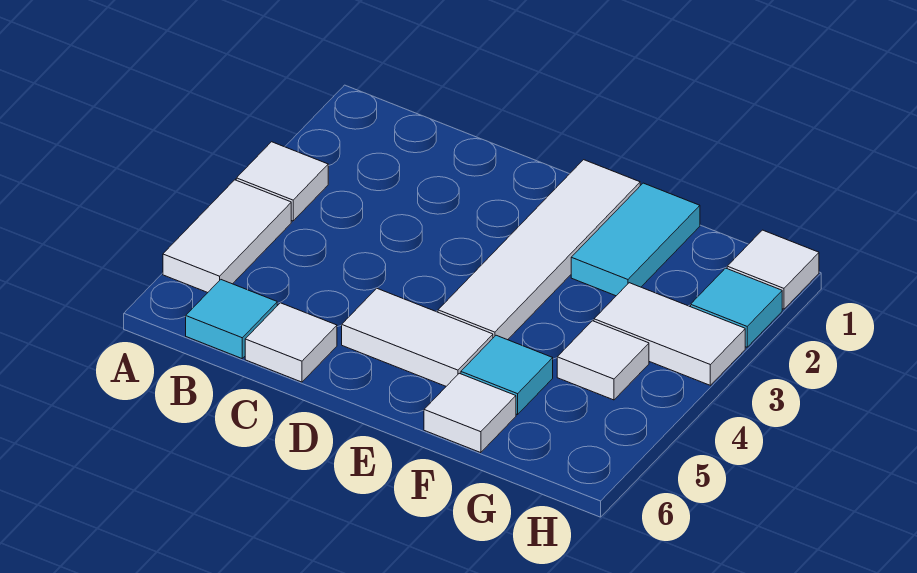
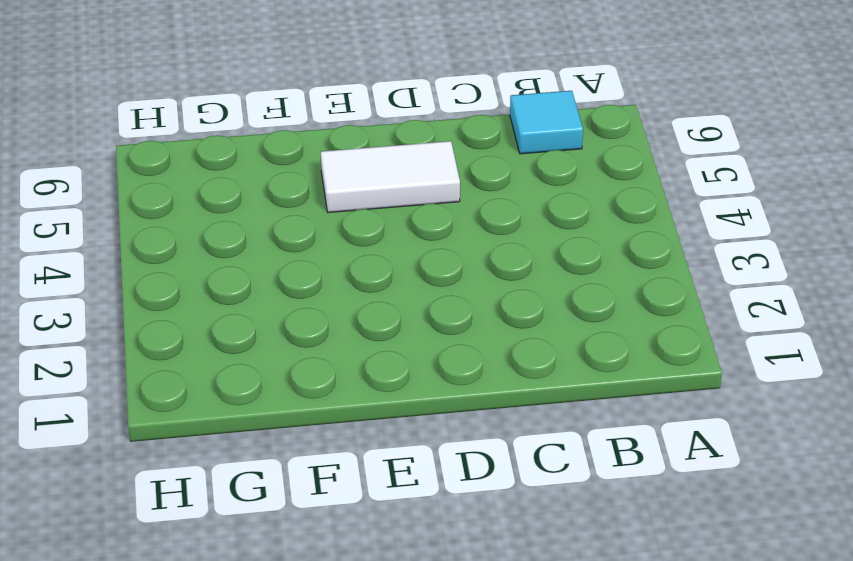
none -> white 1x1 tile [236,142,328,221]
none -> white 1x2 tile [163,180,291,293]
none -> white 1x1 tile [245,303,337,382]

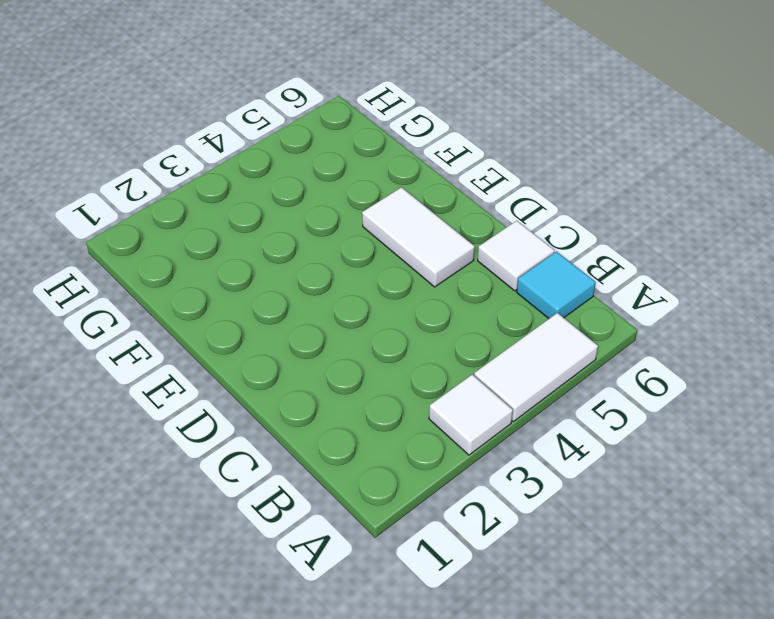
none -> white 1x4 tile [438,160,640,340]
none -> cyan 1x2 tile [571,183,700,296]
none -> cyan 1x1 tile [461,335,553,415]

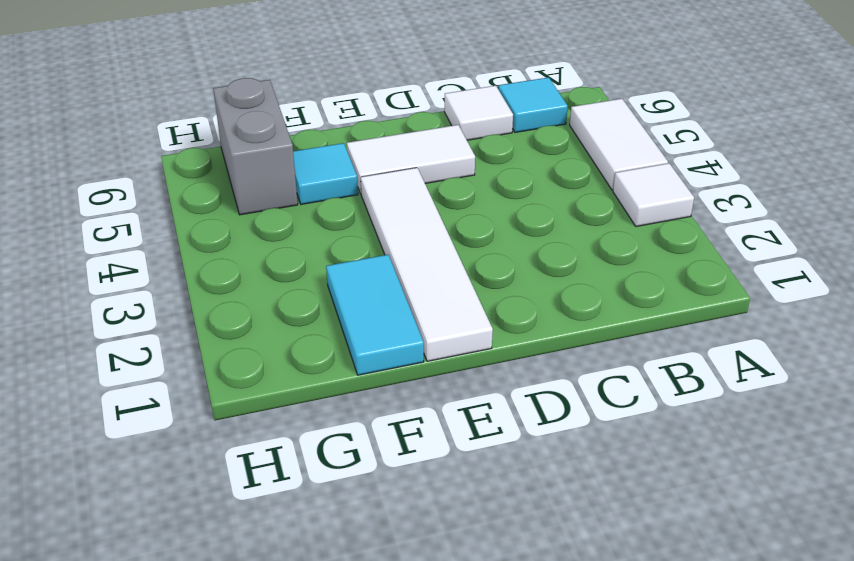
grey 1x2 brick [213,78,298,215] -> none
none -> white 1x1 tile [424,373,516,453]
none -> white 1x2 tile [594,283,745,385]
none -> white 1x1 tile [557,321,649,400]

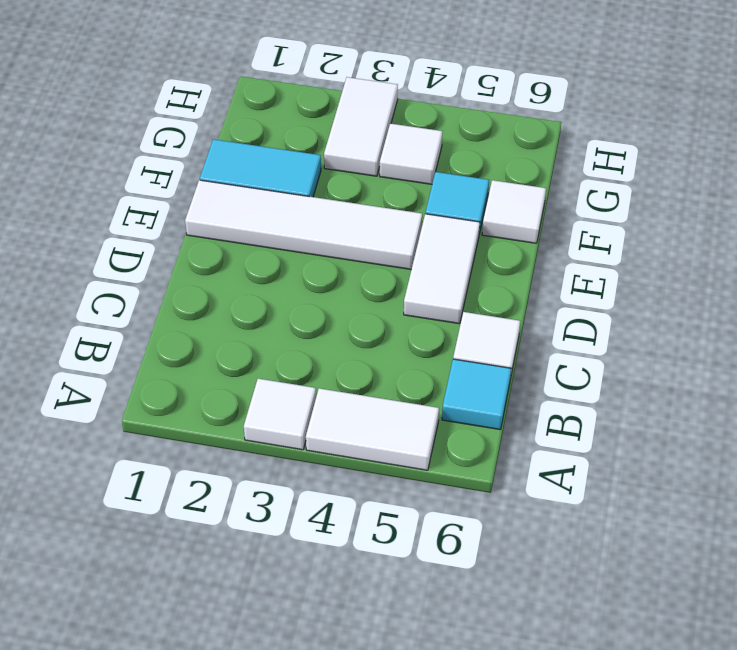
none -> white 1x1 tile [727,230,819,309]
none -> cyan 1x1 tile [691,268,782,347]

